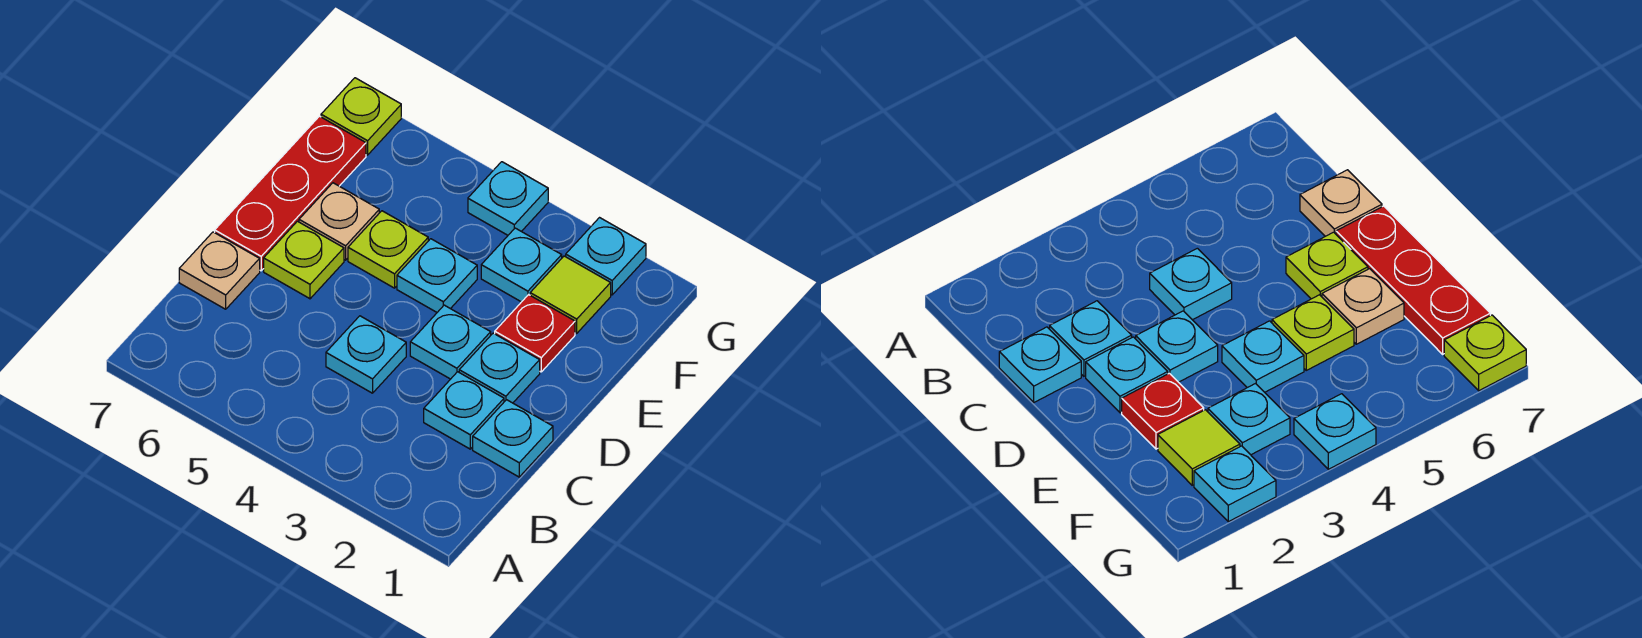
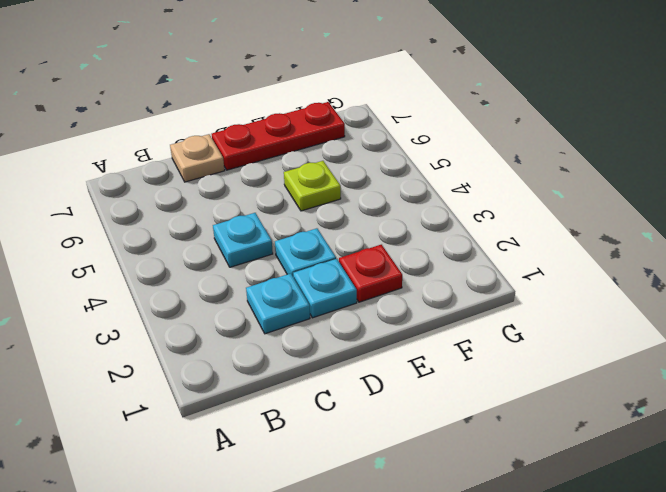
none -> cyan 1x1 plate [473,400,553,477]
none -> lime 1x1 plate [264,221,344,299]
none -> cyan 1x1 plate [397,239,477,312]

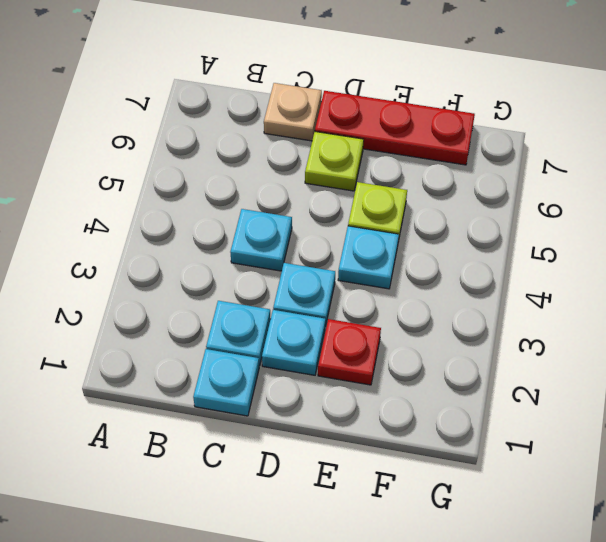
none -> tan 1x1 plate [299,183,379,260]
none -> lime 1x1 tile [530,256,611,333]
none -> cyan 1x1 plate [481,228,562,302]

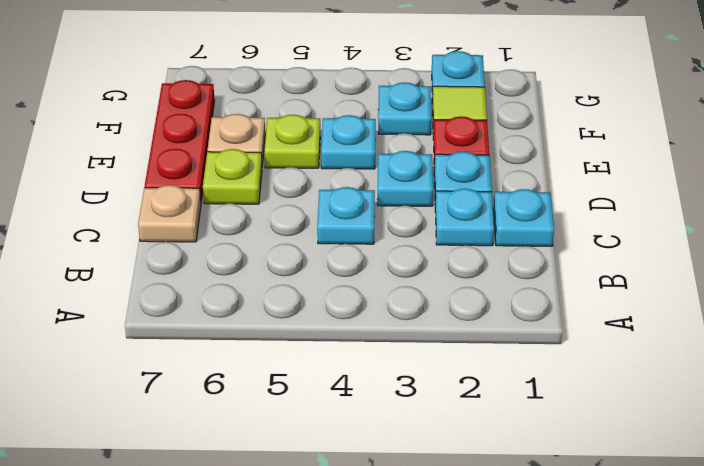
none -> cyan 1x1 plate [468,162,548,235]
none -> lime 1x1 plate [321,78,401,155]

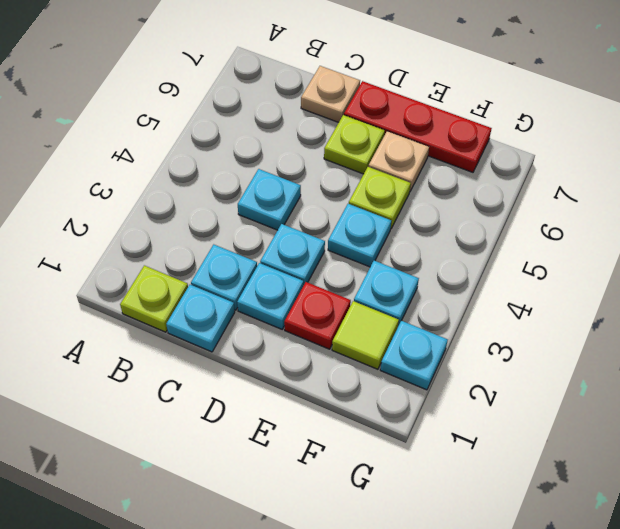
lime 1x1 plate [120,265,188,332] -> lime 1x1 plate moved to [321,78,401,155]
none -> cyan 1x1 plate [468,162,548,235]

